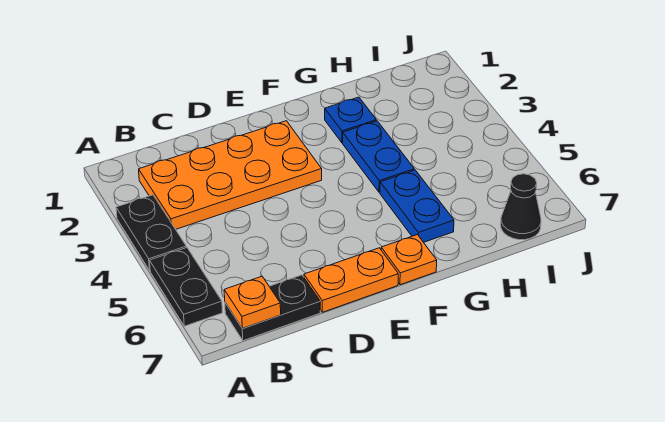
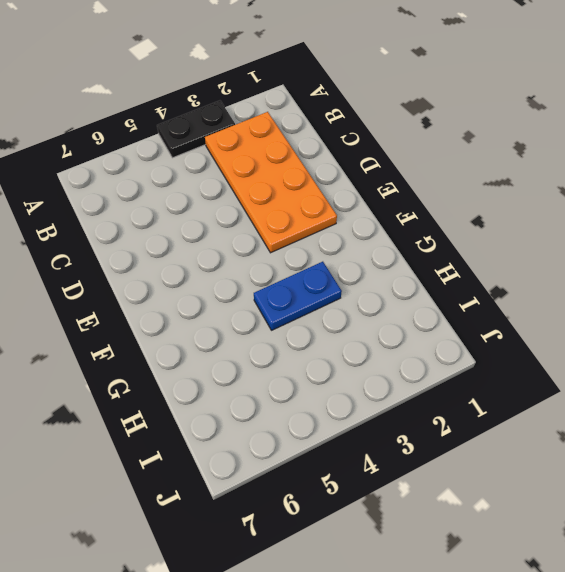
none -> black 1x2 plate [150,248,222,326]
none -> black 1x2 plate [225,275,320,341]

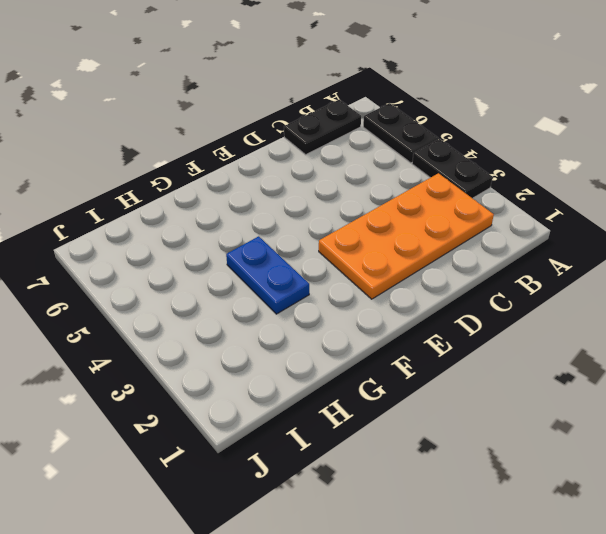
none -> orange 1x2 plate [304,248,398,312]
none -> orange 1x1 plate [381,235,437,285]

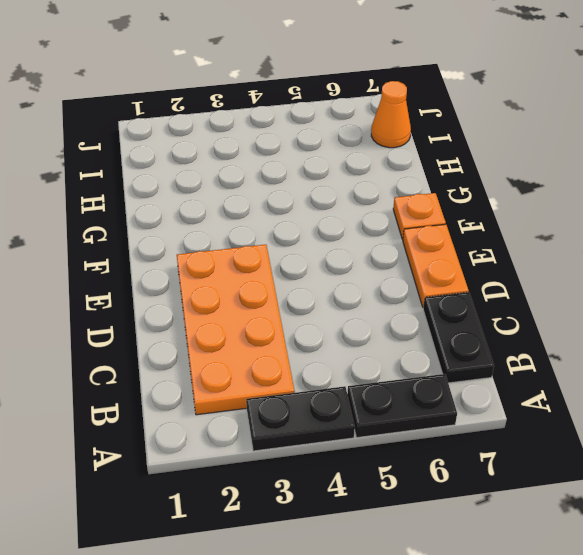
orange 1x1 cone [371,81,411,148] -> black 1x1 cone [501,174,541,240]
none -> blue 1x1 plate [325,97,376,143]
none -> blue 1x2 plate [343,121,414,192]

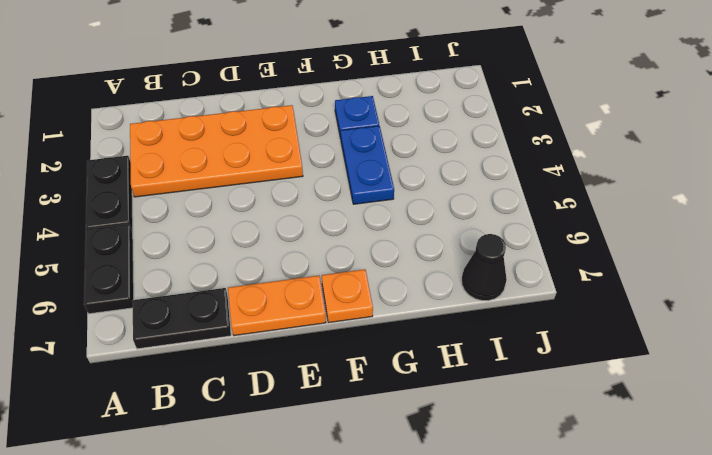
none -> blue 1x2 plate [380,170,454,242]
none -> orange 1x1 plate [224,276,281,329]

